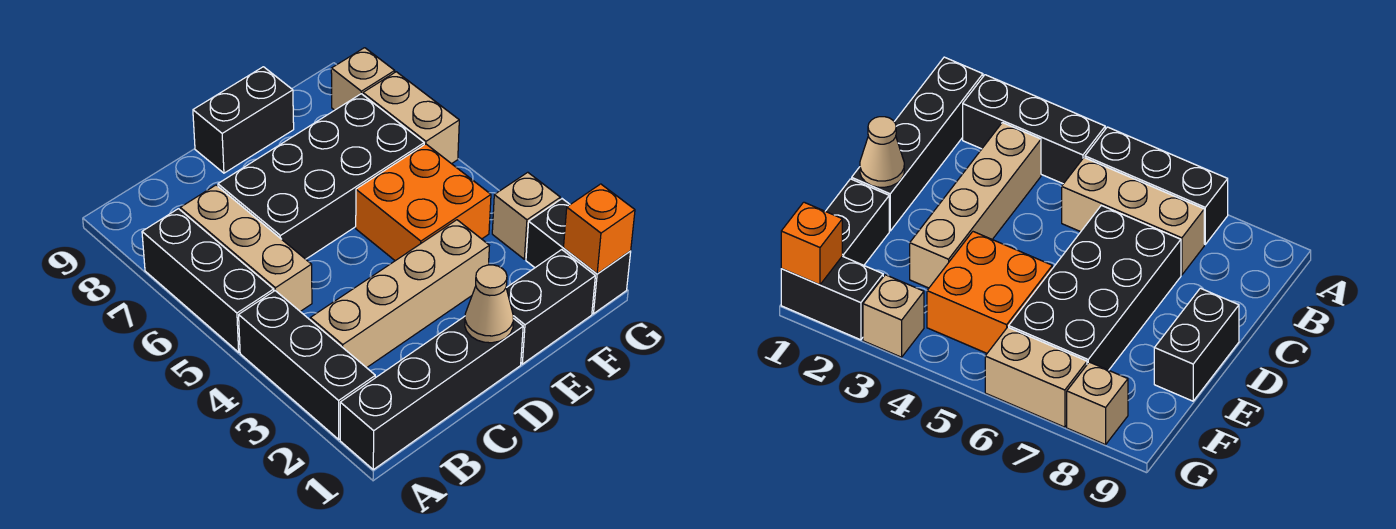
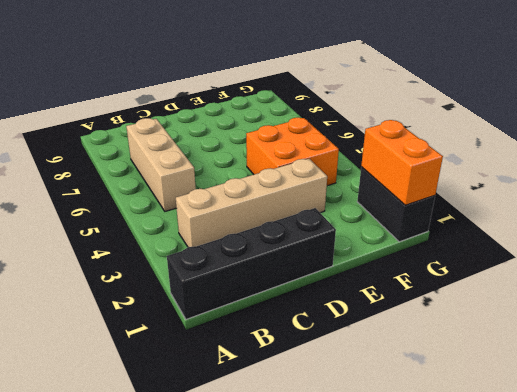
orange 1x2 brick [361,120,443,205] -> orange 1x1 brick [564,184,635,274]
none -> black 1x3 brick [239,291,375,439]
none -> black 1x3 brick [142,209,274,352]
none -> black 2x4 brick [218,94,424,259]

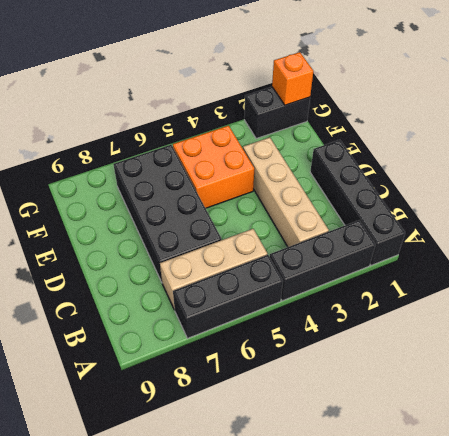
none -> black 1x2 brick [193,67,294,173]
none -> black 1x2 brick [506,250,595,364]
none -> tan 1x1 brick [492,172,560,259]

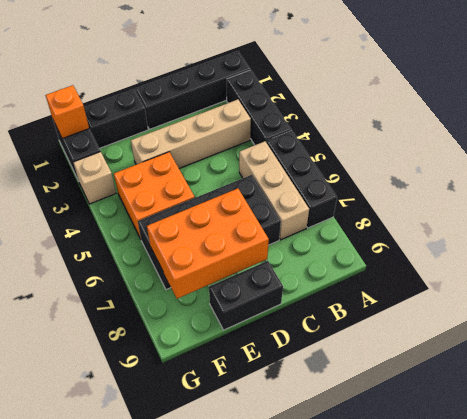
orange 2x3 brick [147,188,269,299] -> none
none -> tan 1x2 brick [363,72,459,164]
none -> tan 1x1 brick [331,48,395,110]
none -> tan 1x1 cone [465,265,513,343]

